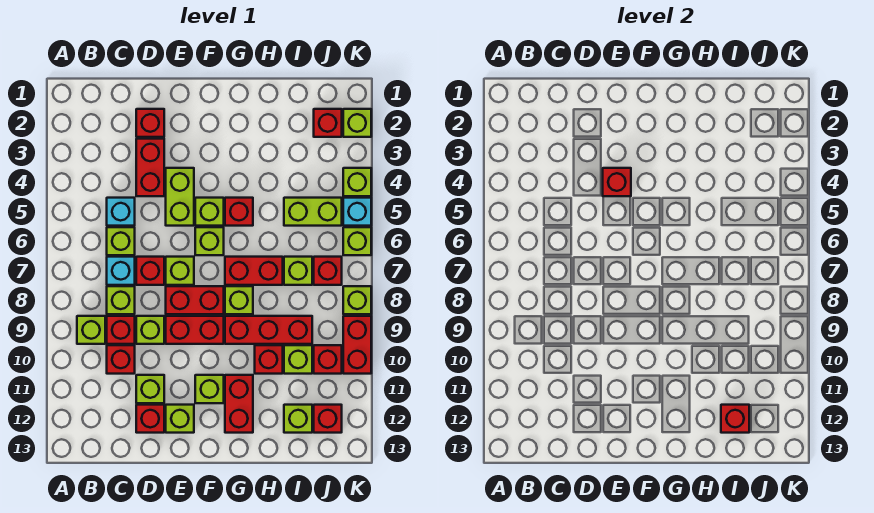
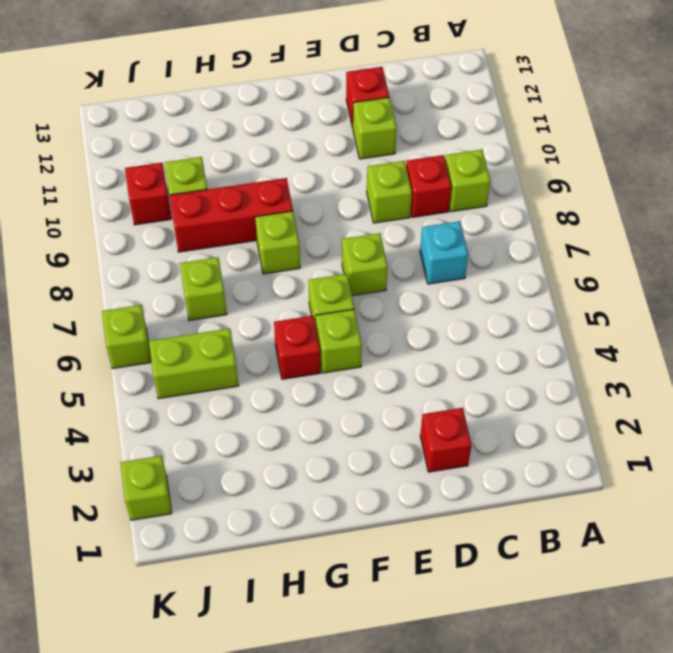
none -> cyan 1x1 brick [107,198,135,226]
none -> lime 1x1 brick [107,227,135,255]
none -> lime 1x1 brick [107,286,135,314]
none -> red 1x1 brick [107,345,135,374]

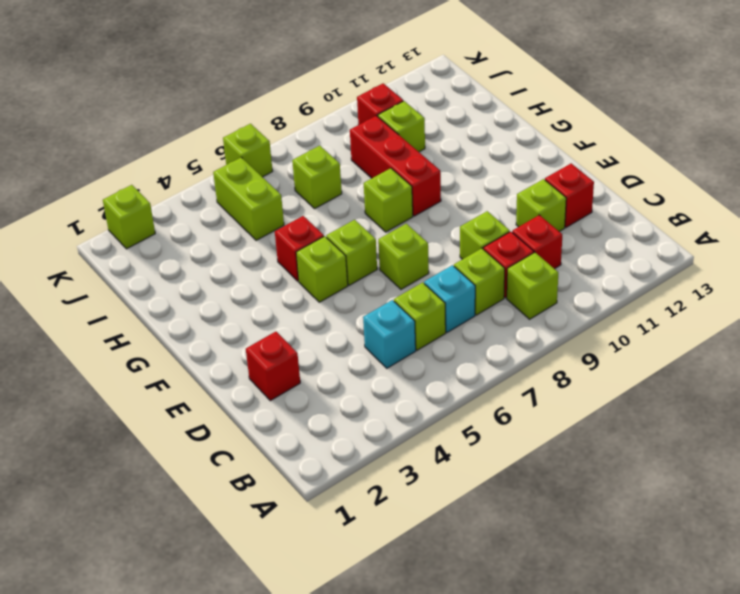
none -> red 1x2 brick [136,139,164,196]
none -> red 1x1 brick [136,257,164,285]
none -> lime 1x2 brick [166,168,194,226]
none -> red 1x2 brick [166,286,224,314]

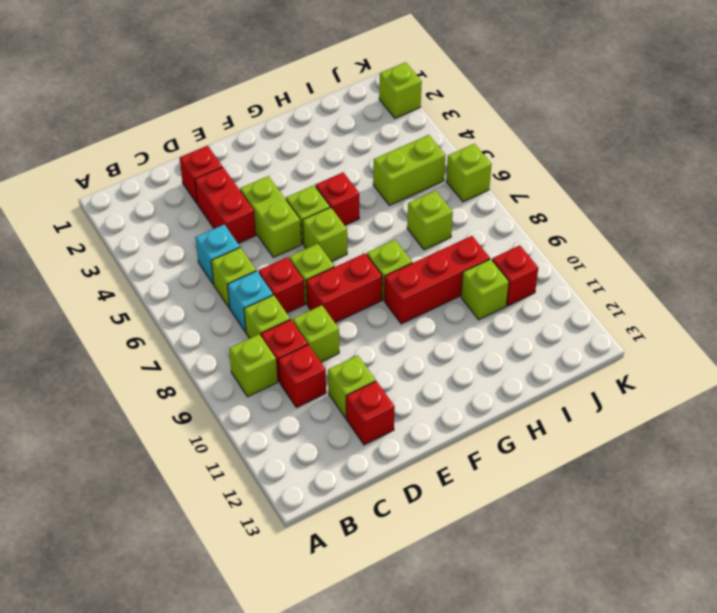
none -> red 1x2 brick [166,316,224,344]
none -> lime 1x1 brick [166,405,194,433]
none -> lime 1x1 brick [195,375,224,403]
none -> red 1x2 brick [225,257,283,285]

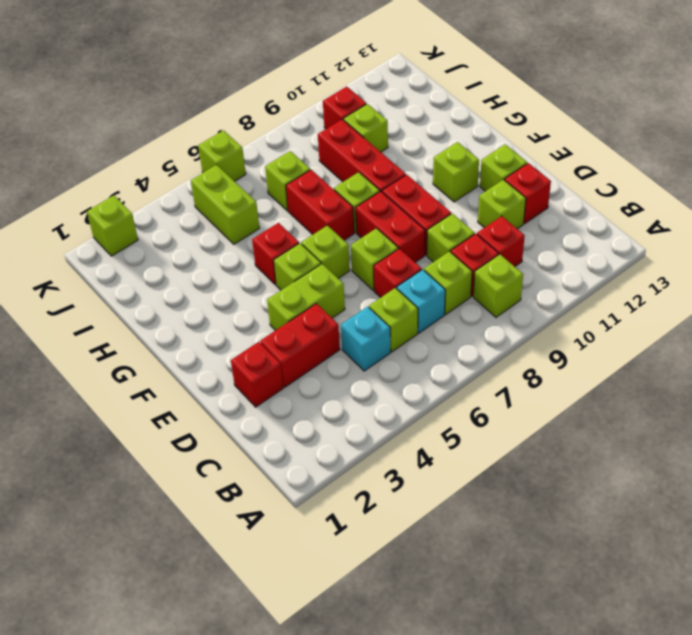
none -> red 1x2 brick [225,375,253,433]
none -> red 1x1 brick [255,345,283,374]
none -> lime 1x1 brick [284,405,312,433]
none -> red 1x1 brick [314,109,342,137]

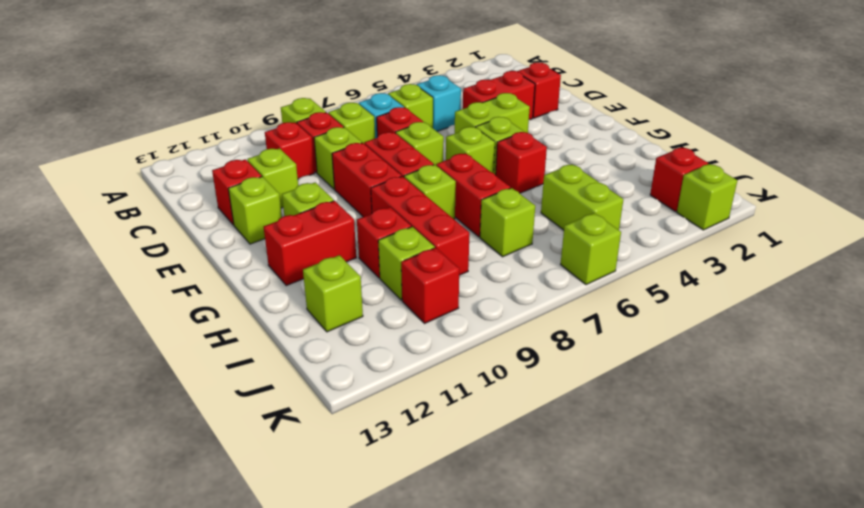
none -> red 1x1 brick [314,257,342,285]
none -> red 1x1 brick [314,405,342,433]
none -> lime 1x1 brick [343,168,371,196]
none -> cyan 1x1 brick [343,198,371,226]

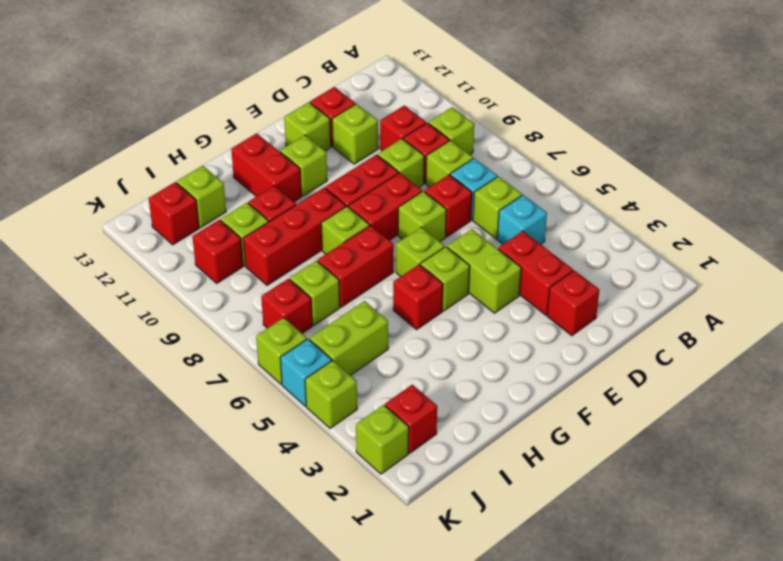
none -> lime 1x1 brick [343,286,371,314]
none -> red 1x2 brick [343,316,371,374]
none -> red 1x1 brick [603,168,631,196]
none -> red 1x1 brick [721,405,749,433]

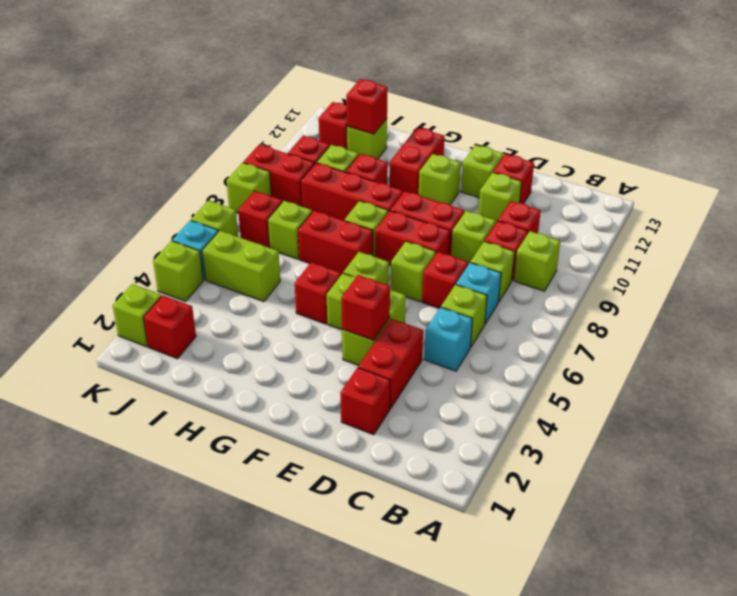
red 1x2 brick [243,145,314,206] -> red 1x2 brick turned to [343,316,371,374]

